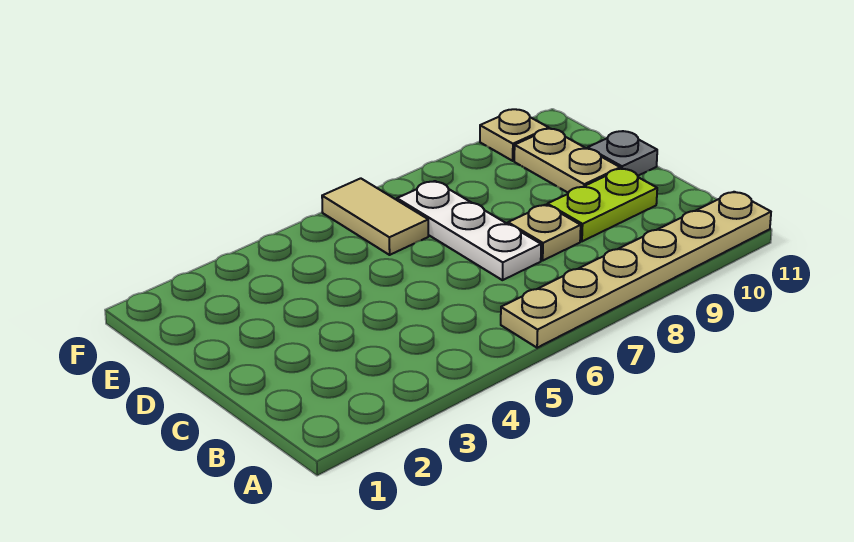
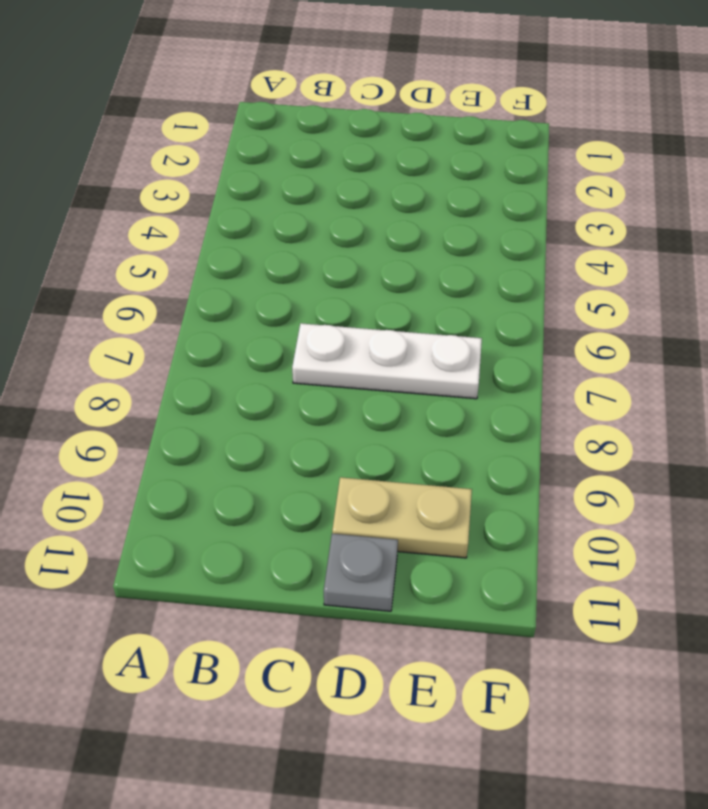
none -> tan 1x6 plate [501,192,771,348]
none -> tan 1x1 plate [508,205,581,261]

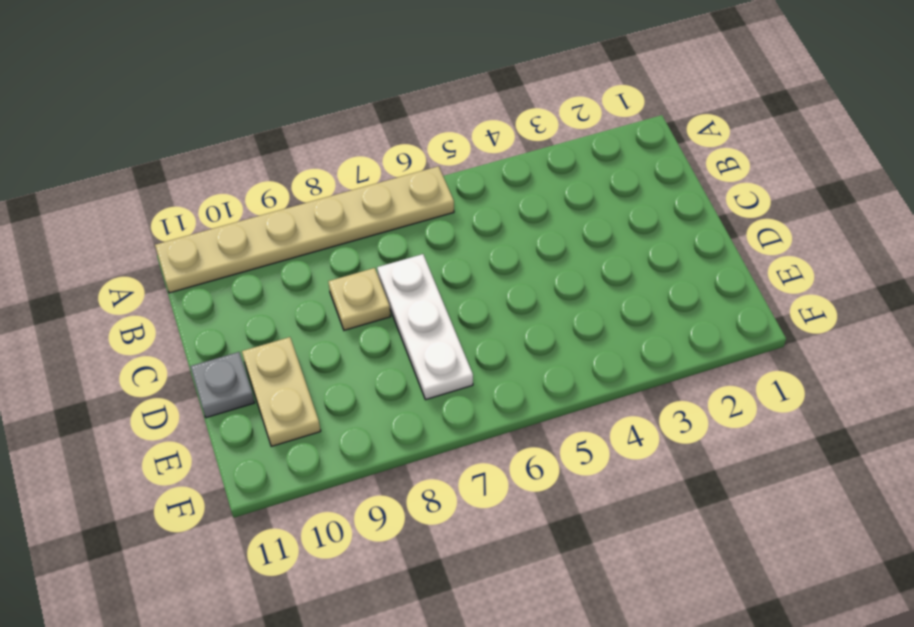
none -> lime 1x2 plate [547,169,657,241]
none -> tan 1x2 tile [322,178,428,255]

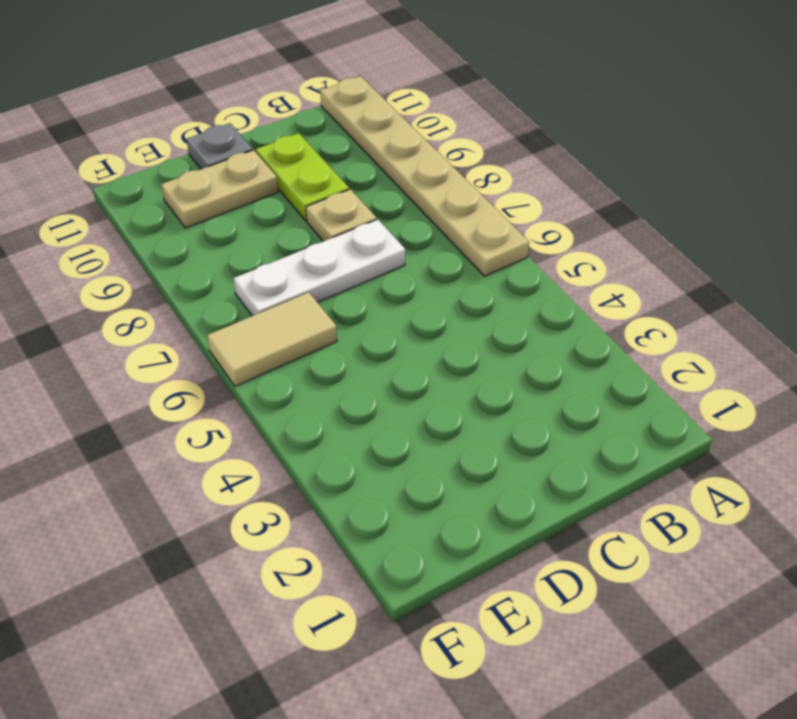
none -> tan 1x1 plate [480,109,549,161]

